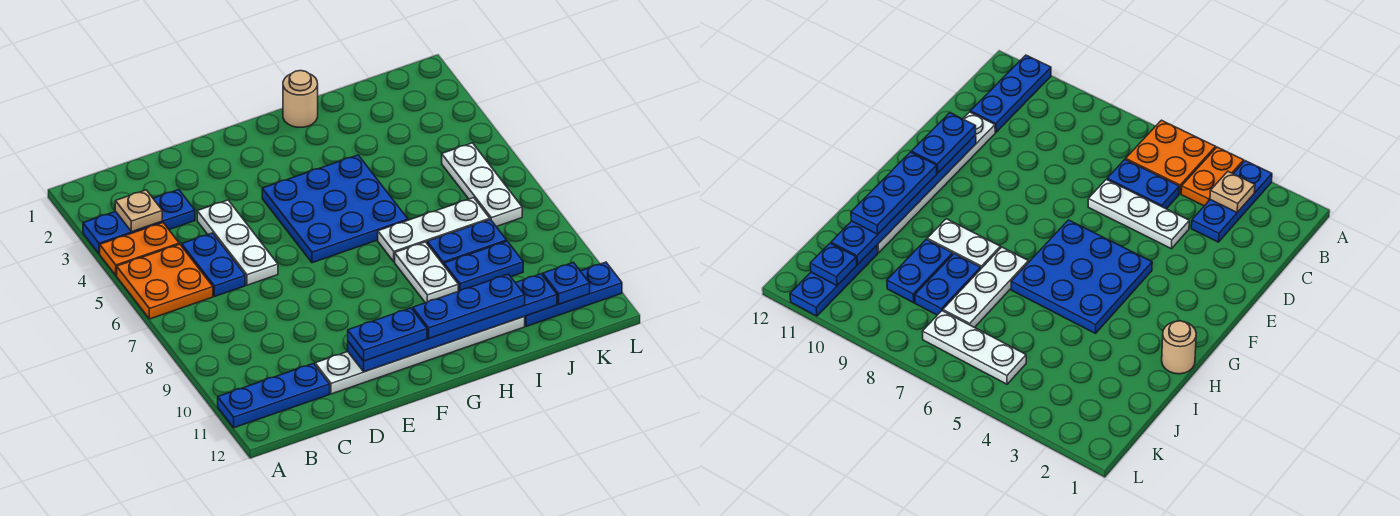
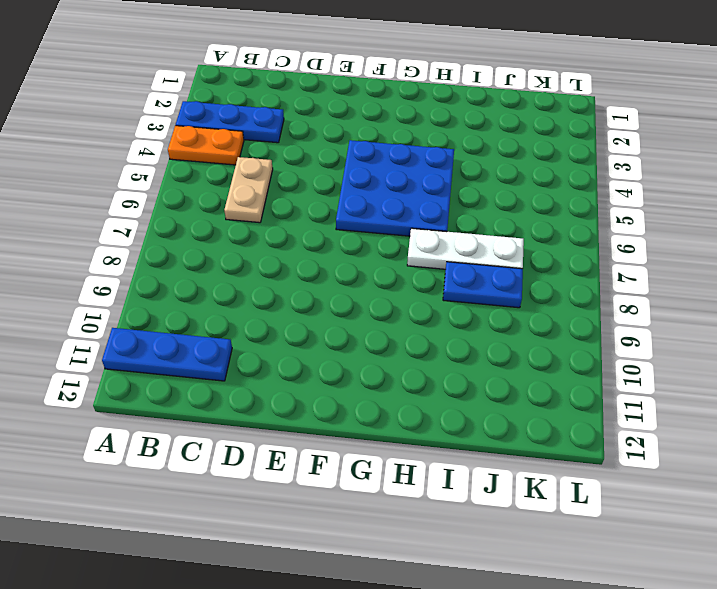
tan 1x2 plate [224,157,273,223] -> blue 1x2 plate [182,233,245,297]
none -> orange 2x2 plate [117,244,213,319]
none -> white 1x3 plate [197,200,278,285]
none -> white 1x6 plate [315,317,525,394]

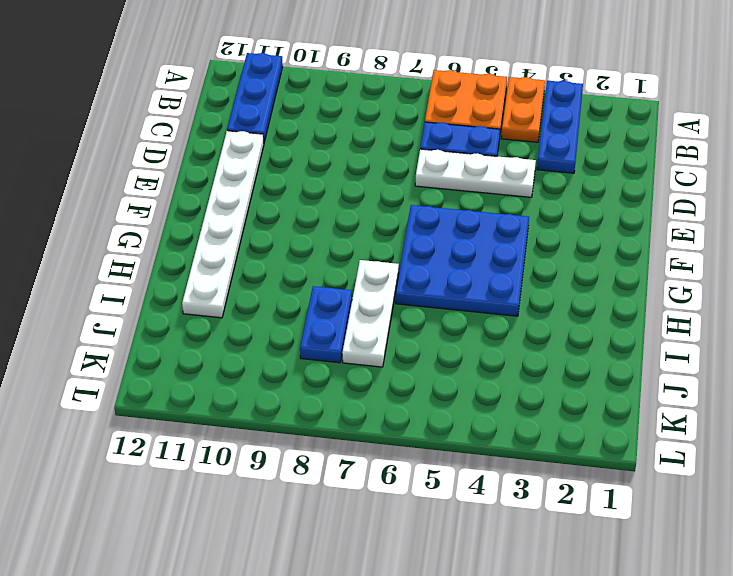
none -> tan 1x1 round brick [283,71,318,127]
none -> white 1x2 plate [395,242,458,303]
none -> blue 1x2 plate [444,241,523,291]

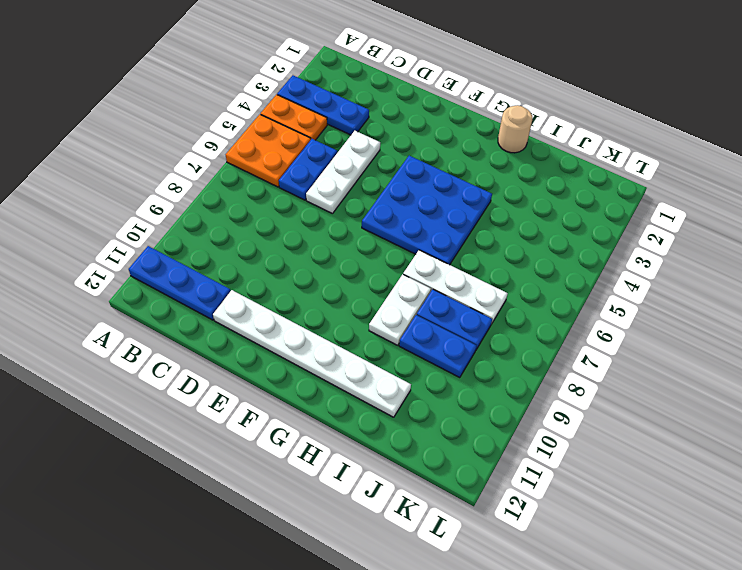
none -> blue 1x3 plate [524,262,622,326]
none -> white 1x3 plate [442,143,522,227]
none -> tan 1x1 plate [115,190,162,232]

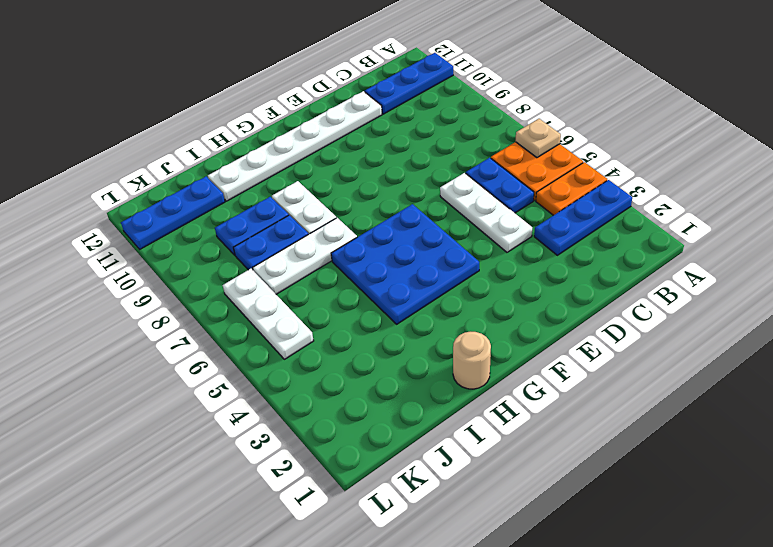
tan 1x1 plate [515,119,561,158] -> tan 1x1 plate moved to [115,190,162,232]
none -> blue 1x6 plate [348,274,557,372]
none -> blue 1x1 plate [543,263,590,304]
none -> blue 1x2 plate [348,308,427,361]

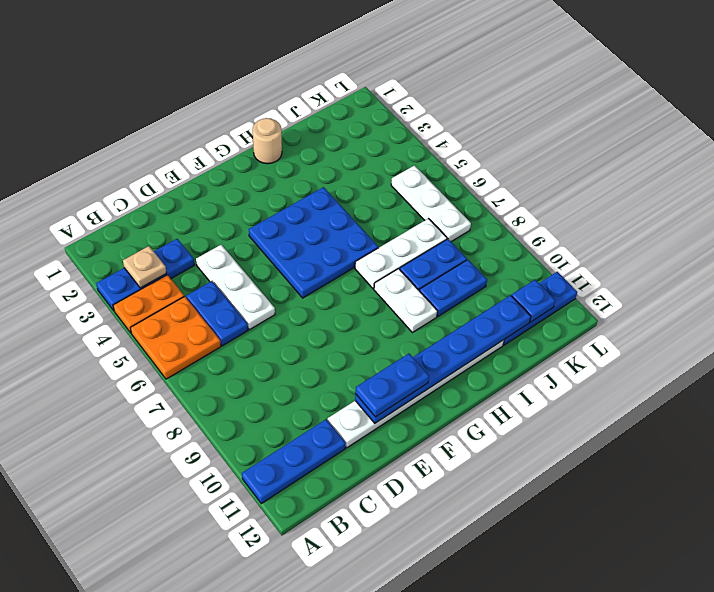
none -> blue 1x3 plate [413,274,525,338]

